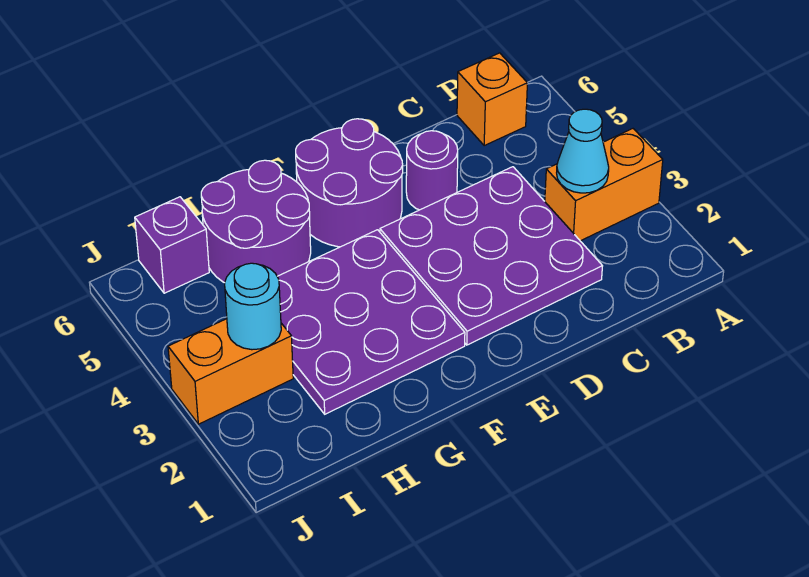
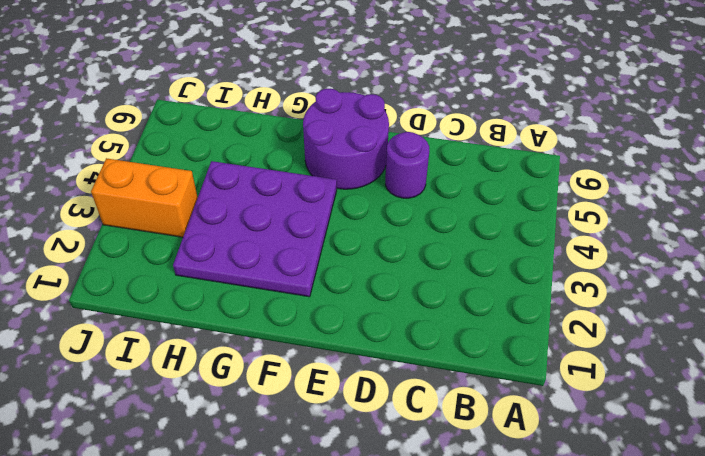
none -> orange 1x2 brick [545,129,663,241]
none -> orange 1x1 brick [457,53,527,145]

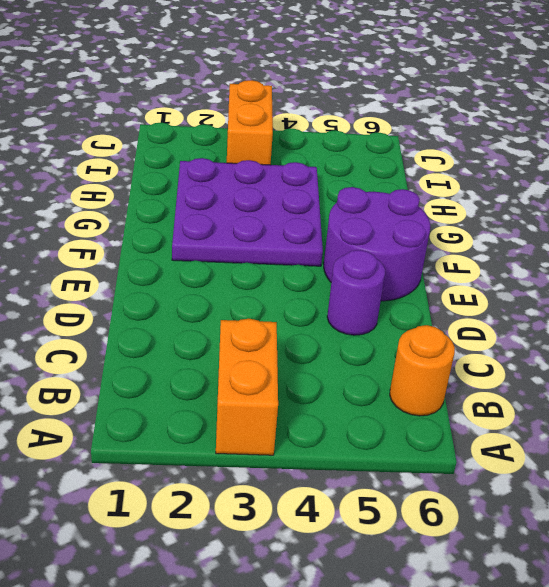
orange 1x1 round brick [390,325,455,416] -> orange 1x1 brick [457,53,527,145]
none -> purple 3x3 plate [380,167,602,345]
none -> purple 2x2 round brick [201,160,311,283]

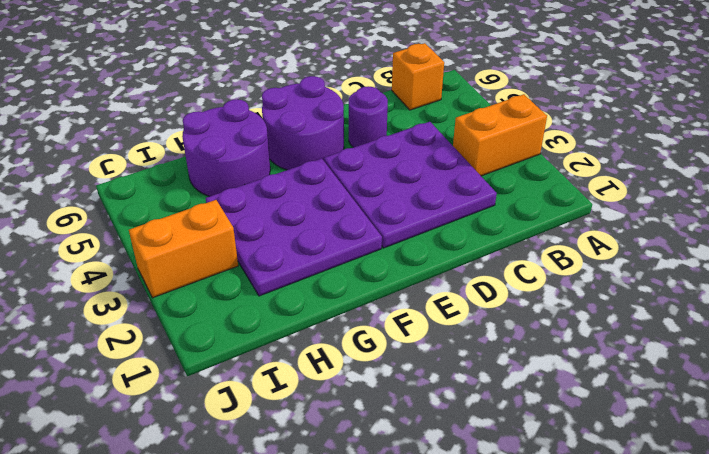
none -> purple 1x1 brick [135,197,209,293]
none -> cyan 1x1 cone [557,109,609,193]

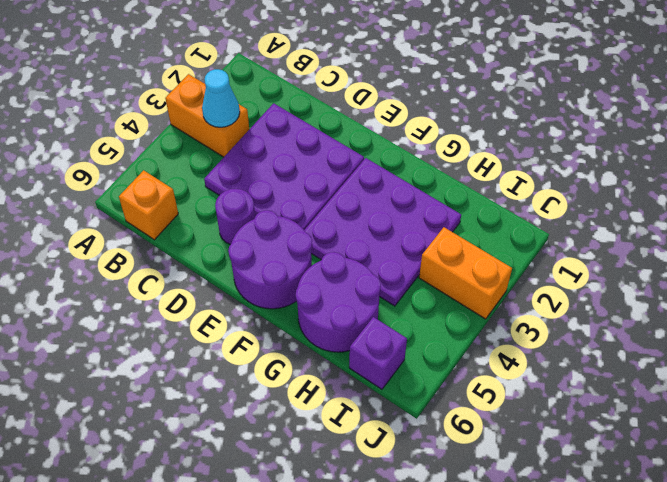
none -> cyan 1x1 round brick [225,263,281,350]

